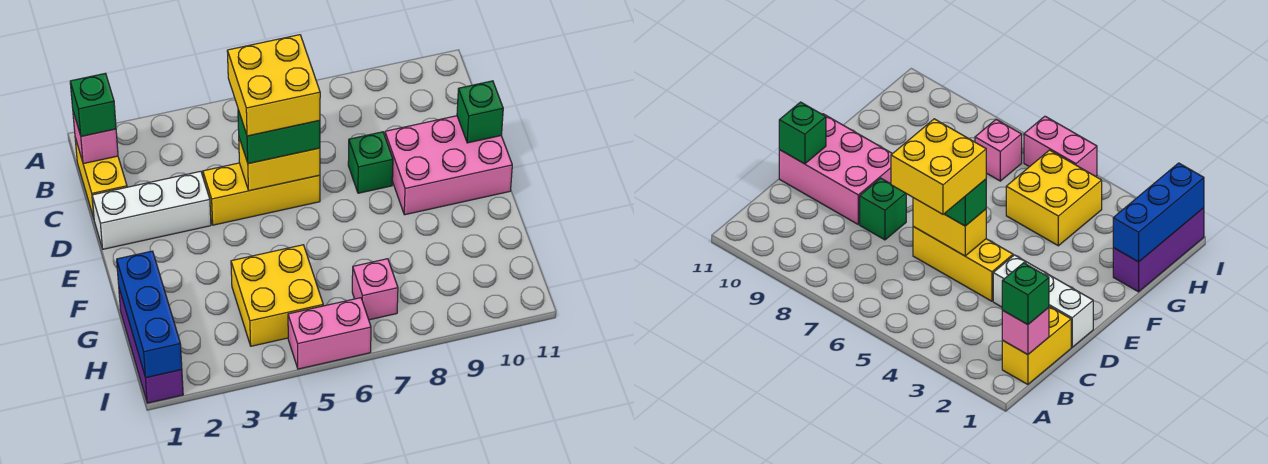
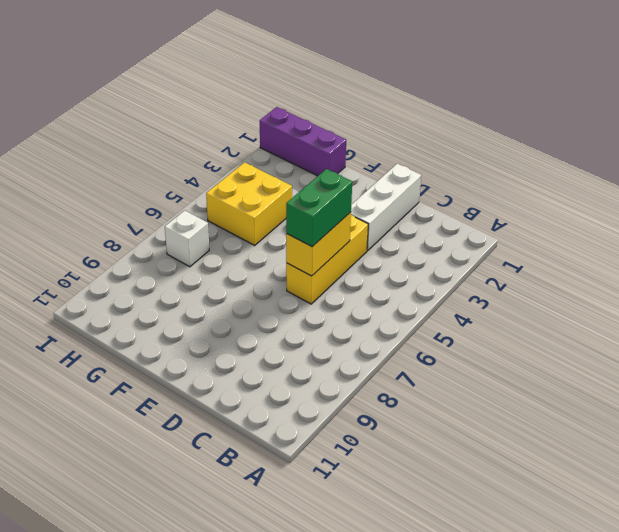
white 1x1 brick [165,210,209,267] -> pink 1x1 brick [352,259,398,320]
none -> yellow 1x2 brick [75,138,127,218]
none -> green 1x1 brick [348,132,393,193]
none -> pink 2x3 brick [385,116,512,215]

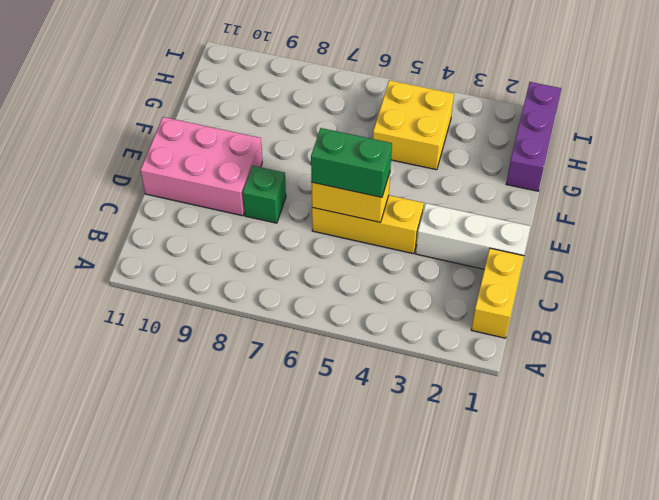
none -> pink 1x1 brick [352,259,398,320]
none -> pink 1x2 brick [288,298,371,369]
none -> pink 1x1 brick [73,112,118,164]

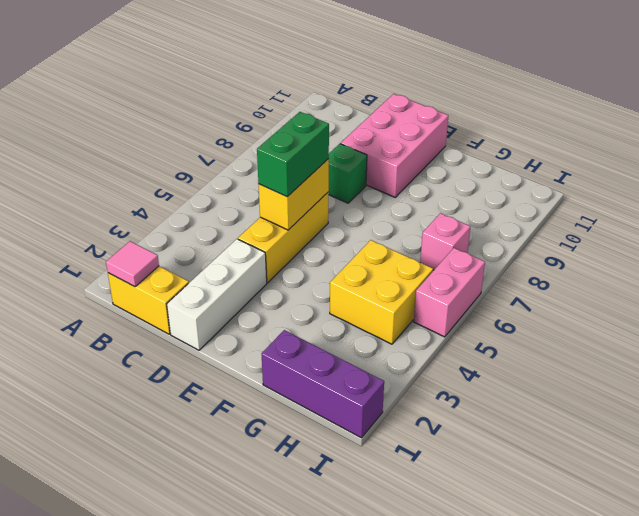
pink 1x1 tile [106,241,159,287] -> pink 1x1 brick [73,112,118,164]
none -> green 1x1 brick [457,81,503,143]
none -> blue 1x3 brick [117,251,182,378]
none -> green 1x1 brick [70,73,116,136]

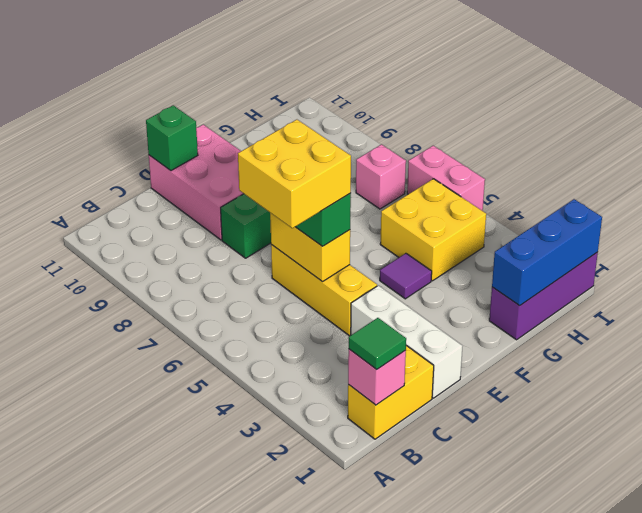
green 1x1 tile [349,318,406,369] -> green 1x1 brick [70,73,116,136]
purple 1x1 tile [380,253,432,299] -> none

